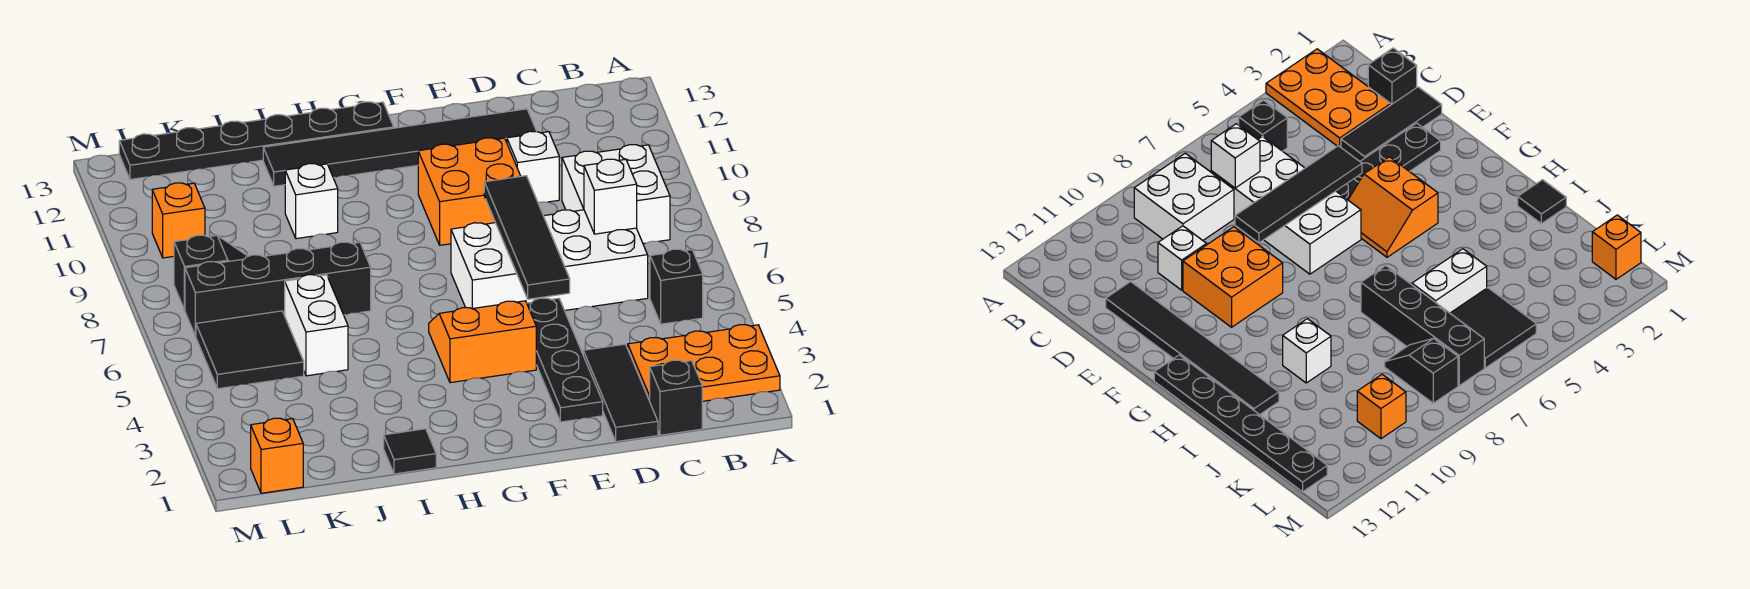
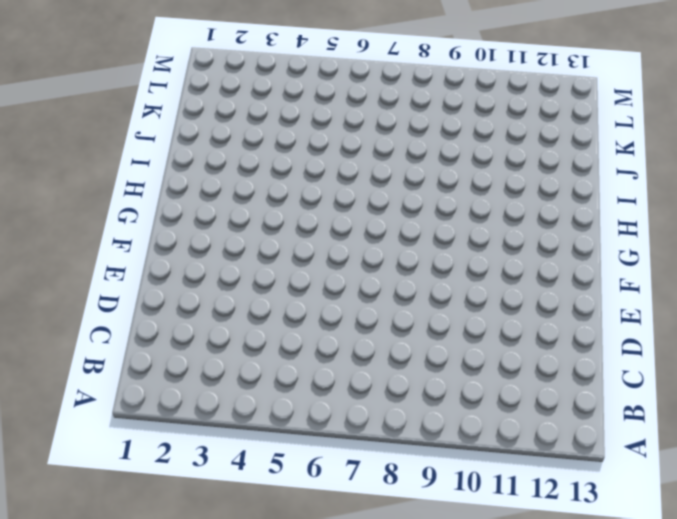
none -> orange 2x3 plate [628,325,780,401]
none -> black 1x1 brick [650,249,703,324]
none -> white 2x2 brick [562,145,670,244]

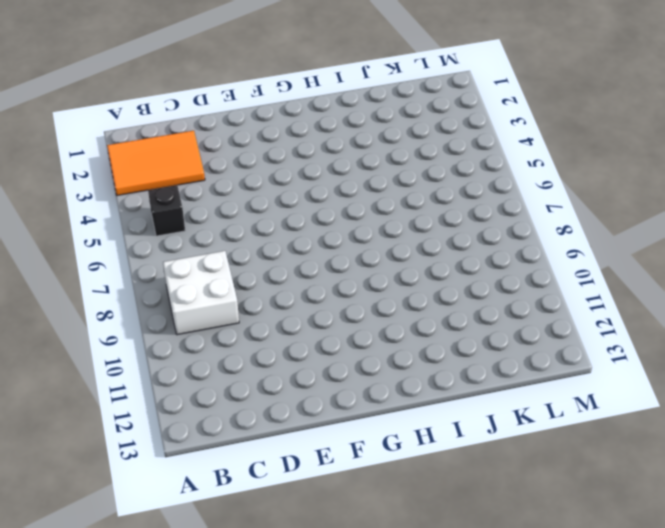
orange 2x3 tile [107,131,205,196] -> orange 2x3 plate [628,325,780,401]
none -> black 1x1 brick [650,360,702,435]
none -> white 2x4 brick [451,210,648,310]
none -> black 1x3 tile [583,344,658,442]

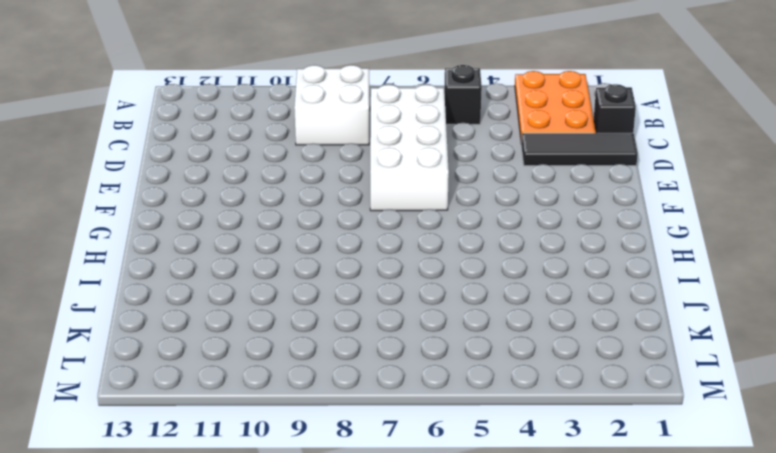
none -> white 1x1 brick [507,131,559,203]
none -> black 1x6 tile [263,109,537,186]
none -> black 1x4 plate [527,298,603,422]

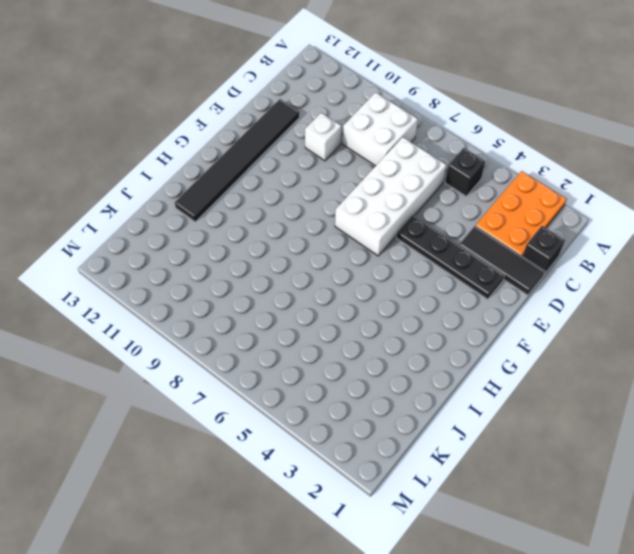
none -> orange 2x2 brick [418,138,521,245]
none -> orange 2x2 slope [429,301,536,383]
none -> black 1x6 plate [119,102,394,180]

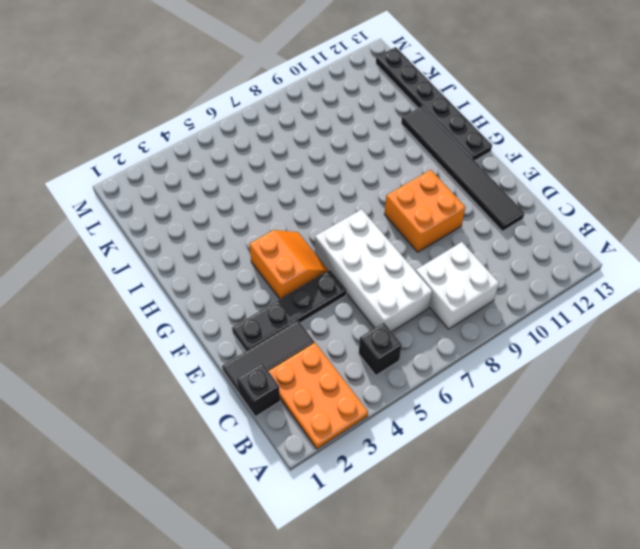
none -> white 1x1 brick [507,131,559,203]
none -> black 1x1 tile [384,429,436,474]
none -> black 1x4 brick [185,242,371,336]

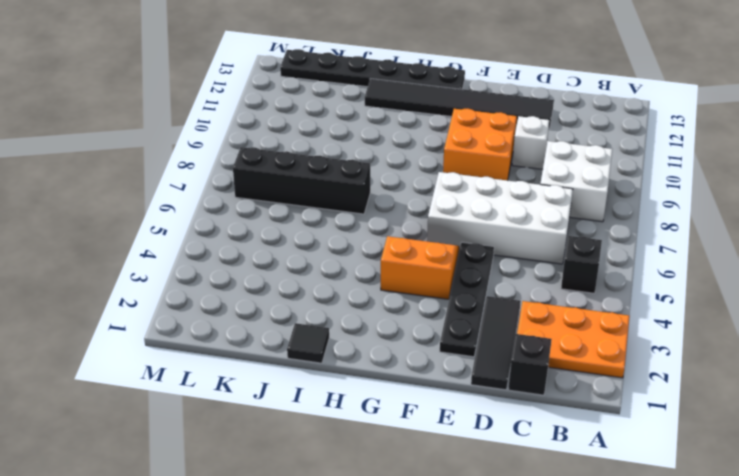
none -> white 1x1 brick [285,164,338,239]
none -> white 1x2 brick [285,275,348,376]
none -> black 2x2 tile [196,311,304,389]

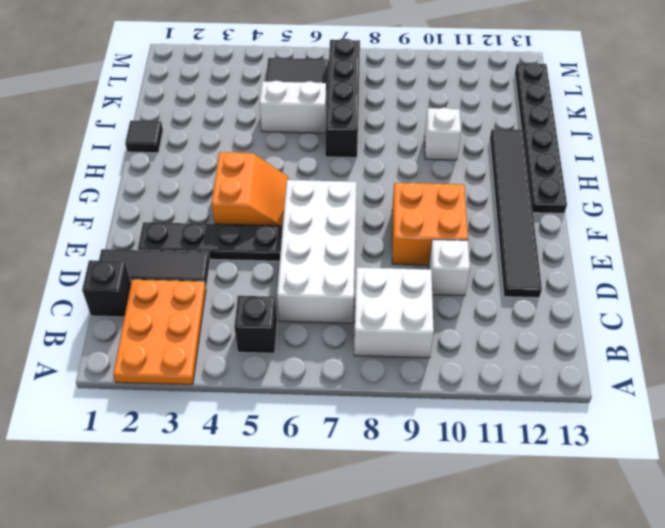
none -> black 1x2 slope [174,235,248,310]
none -> orange 1x1 brick [251,418,303,493]
none -> orange 1x1 brick [152,183,205,258]

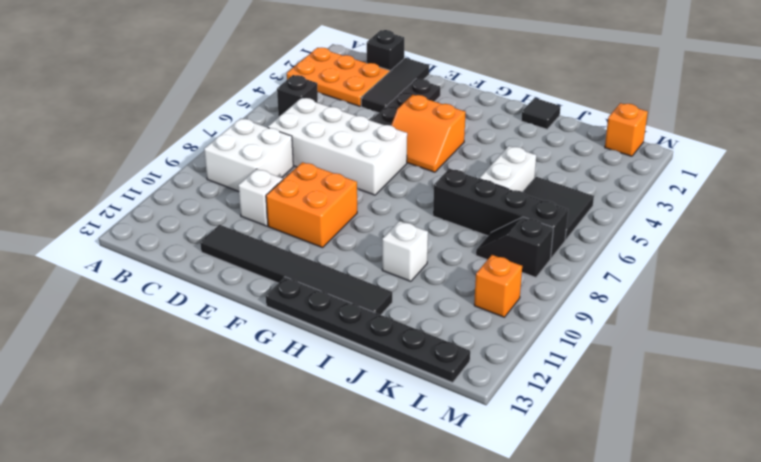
none -> white 1x1 brick [584,159,637,234]
none -> black 1x4 tile [484,176,570,299]

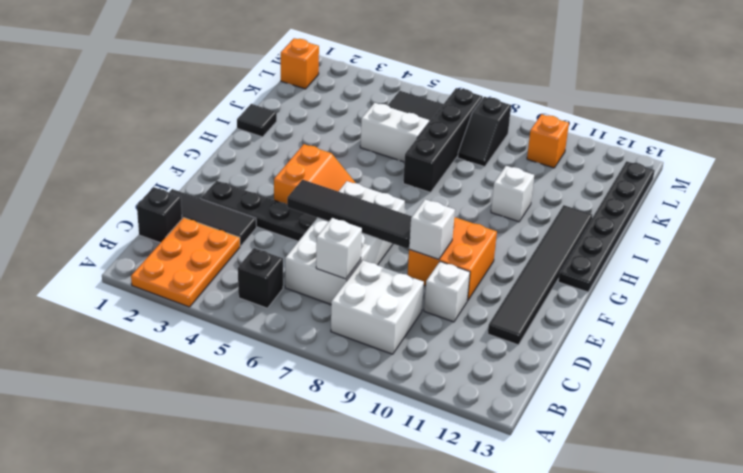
white 1x1 brick [409,199,455,259] -> none

